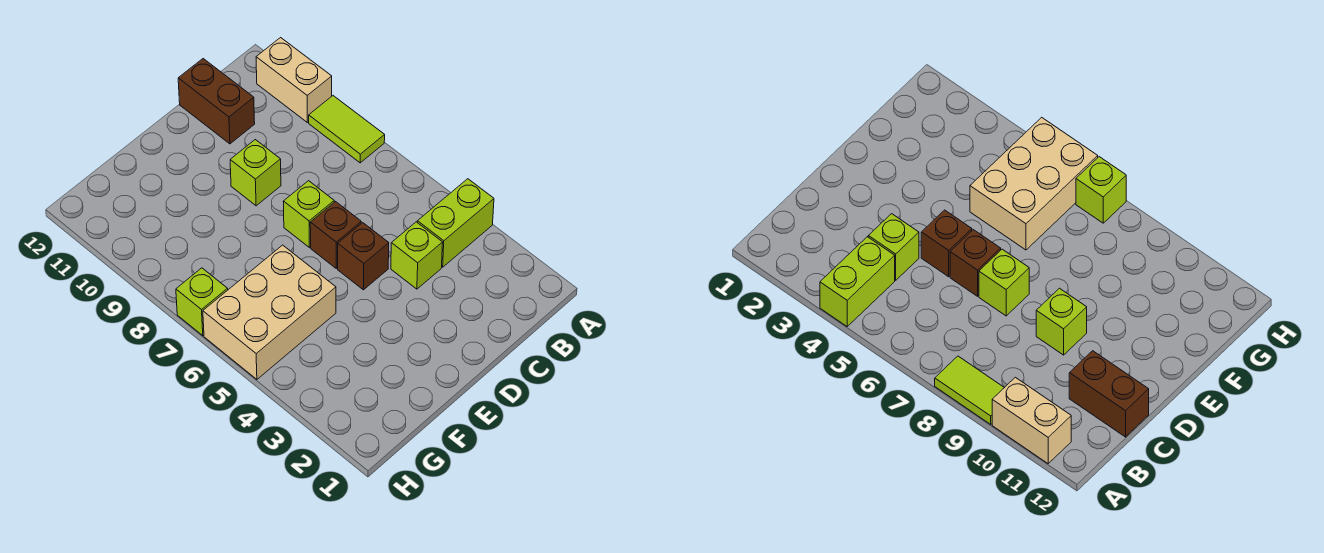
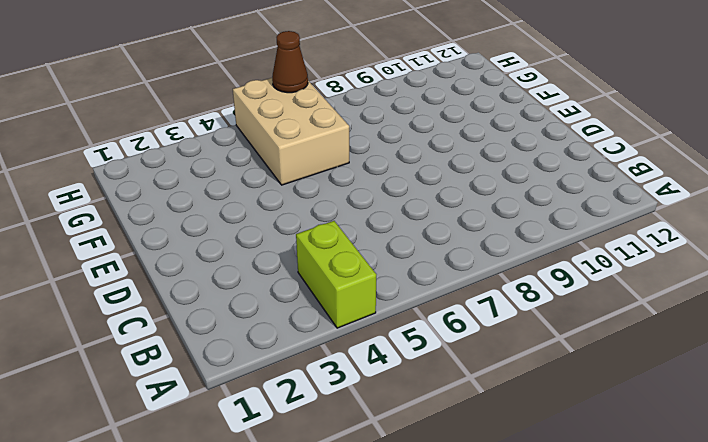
brown 1x1 cone [272,31,308,93] -> none
none -> lime 1x2 tile [309,96,385,163]
none -> tan 1x2 brick [256,38,332,123]

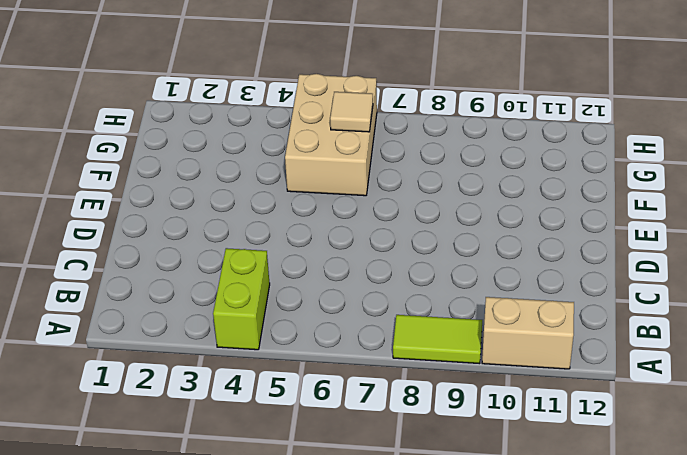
tan 1x1 tile [330,92,373,132] -> none
none -> lime 1x1 brick [391,222,443,289]
none -> brown 1x2 brick [178,59,255,144]

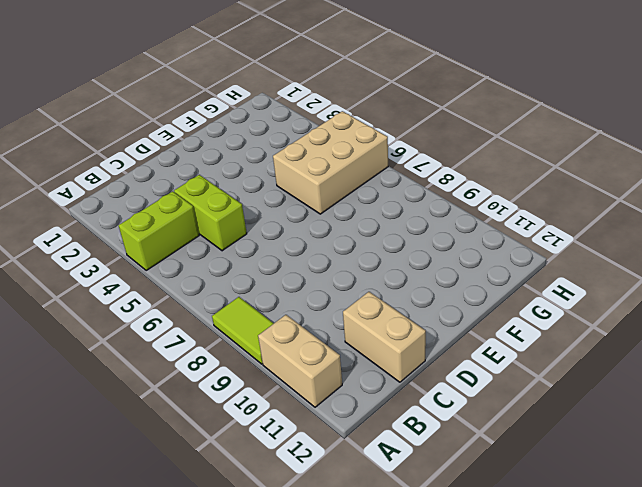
lime 1x2 brick [174,175,247,251] -> lime 1x1 brick [391,222,443,289]
tan 1x2 brick [343,292,426,382] -> brown 1x2 brick [178,59,255,144]
none -> brown 1x1 brick [338,223,389,290]
none -> brown 1x1 brick [310,202,361,268]

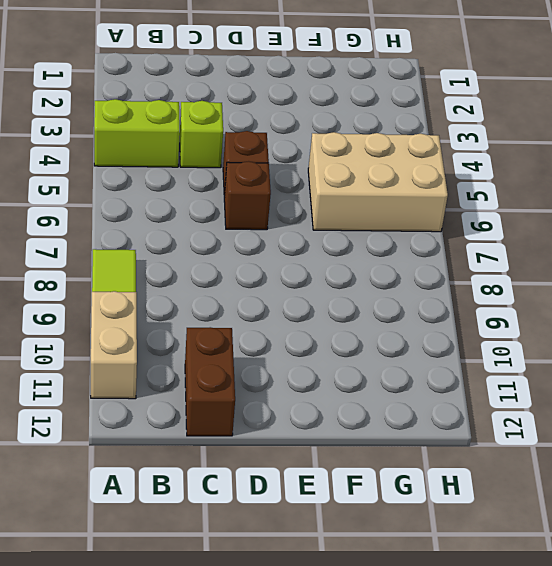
none -> lime 1x1 brick [283,181,334,247]
none -> lime 1x1 brick [230,140,281,206]

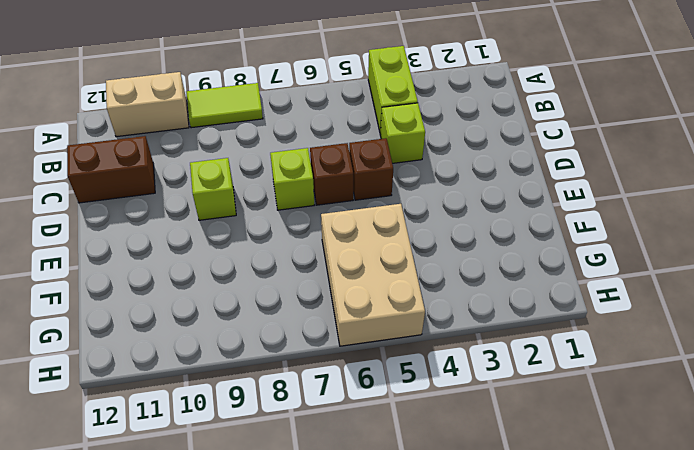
none -> lime 1x1 brick [176,268,228,336]

